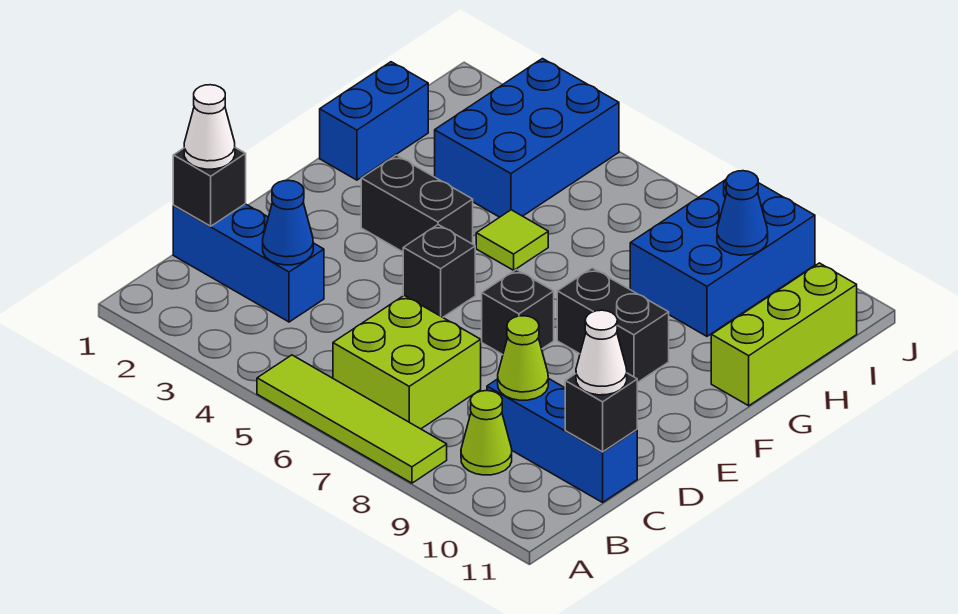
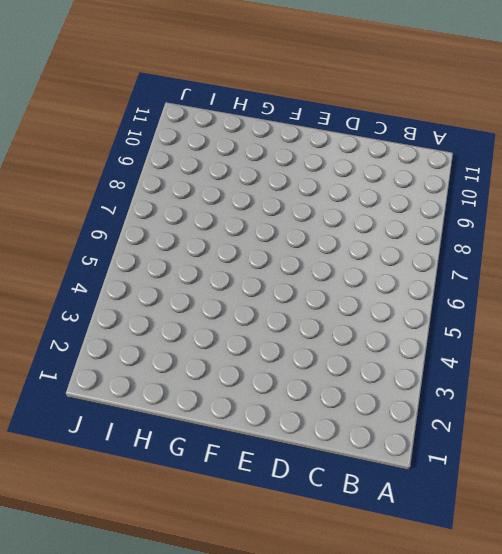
none -> lime 1x4 tile [257,355,447,483]
none -> lime 2x2 brick [333,295,481,429]
none -> lime 1x1 cone [461,391,512,475]

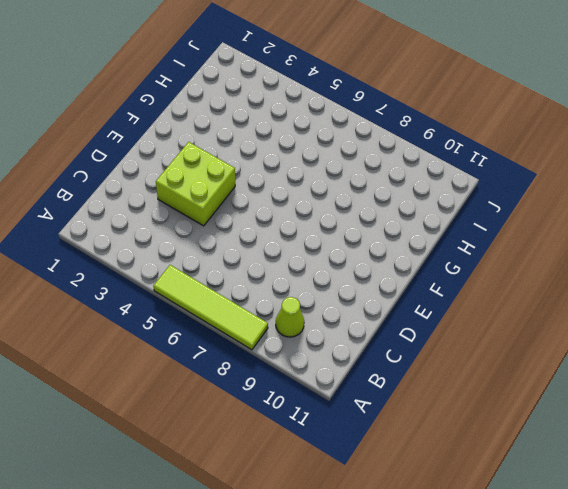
lime 2x2 brick [156,142,235,226] -> lime 2x2 brick moved to [333,295,481,429]
none -> blue 1x3 brick [173,204,324,322]
none -> blue 1x3 brick [487,378,637,502]
none -> black 1x1 brick [403,225,475,317]

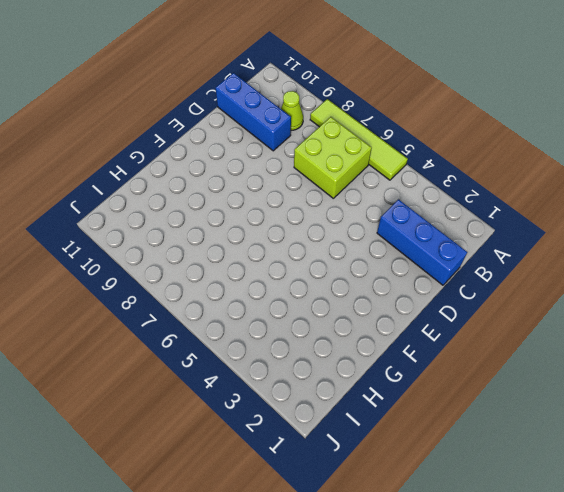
none -> black 1x1 brick [403,225,475,317]
none -> black 1x1 brick [482,270,554,355]
none -> black 1x2 brick [361,155,473,252]

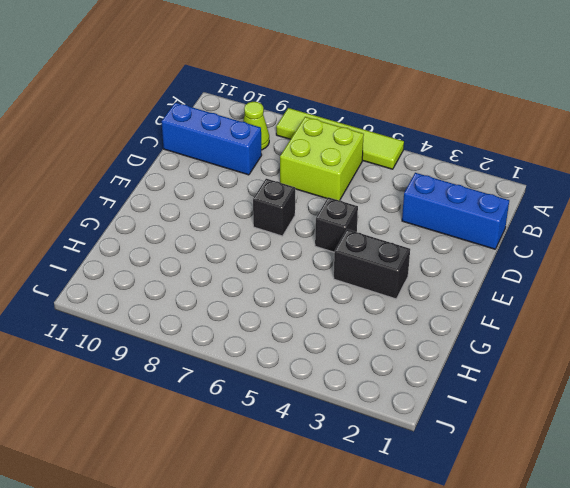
none -> black 1x2 brick [557,268,669,383]
none -> blue 1x2 brick [320,62,428,180]
none -> lime 1x1 tile [476,210,548,270]

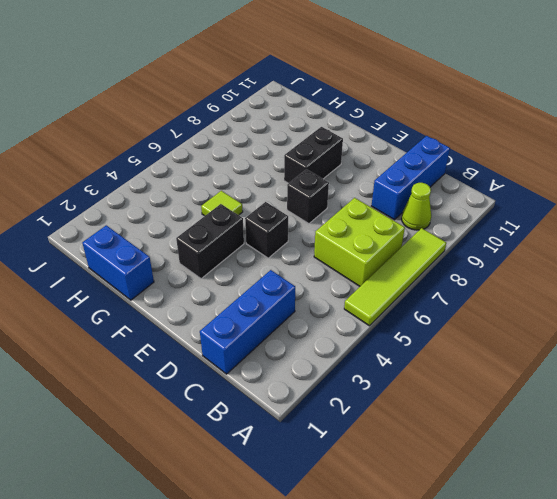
none -> lime 1x3 brick [711,263,857,406]
none -> blue 2x3 brick [435,59,619,217]
none -> blue 2x3 brick [630,179,815,336]

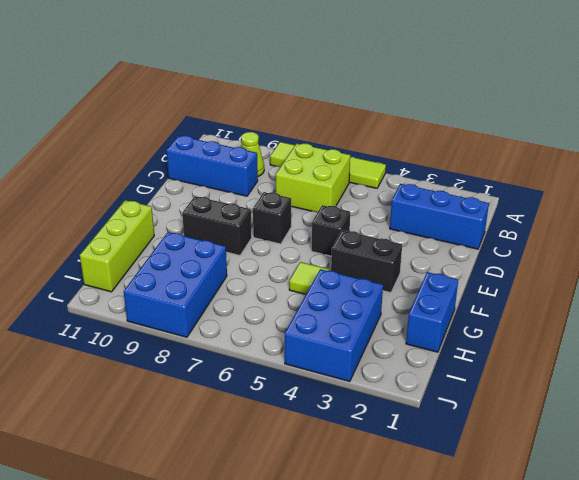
none -> black 1x1 brick [173,148,246,226]
none -> blue 1x1 cone [263,180,313,265]
none -> lime 1x1 cone [498,316,548,400]

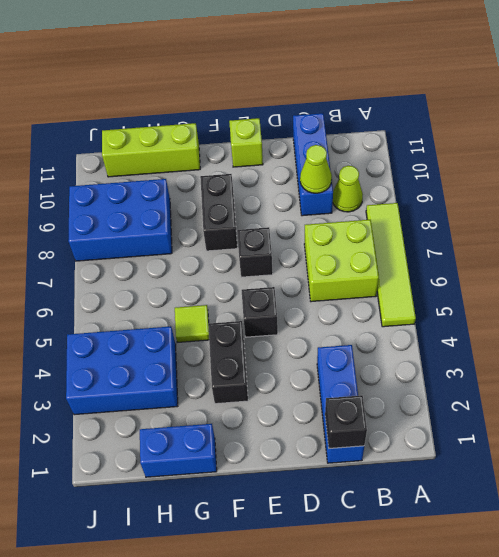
lime 1x1 brick [229,118,263,167] -> none
none -> blue 1x1 cone [263,180,313,265]
none -> black 1x1 brick [565,373,637,452]
none -> blue 1x1 cone [717,171,768,255]

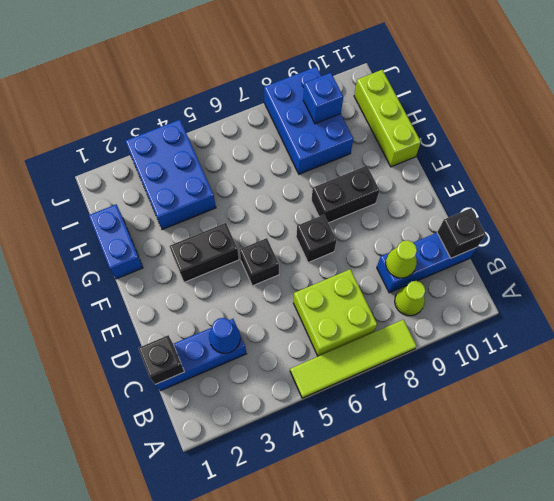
blue 1x1 brick [303,73,343,124] -> blue 1x1 cone [717,171,768,255]
none -> lime 1x1 tile [476,210,548,270]
none -> white 1x1 cone [184,85,235,169]
none -> white 1x1 cone [576,310,627,395]

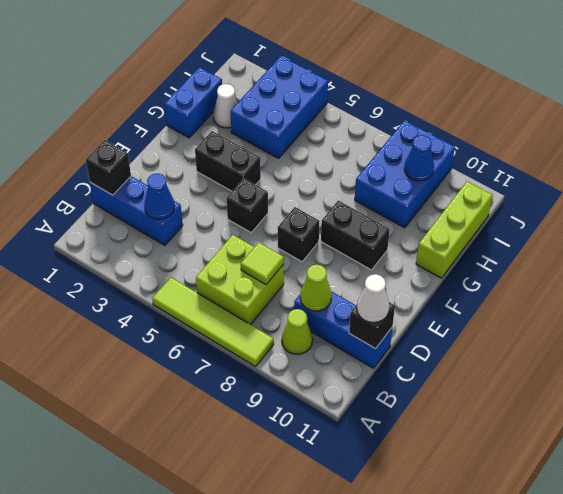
lime 1x1 tile [241,242,284,284] -> lime 1x1 tile moved to [476,210,548,270]
white 1x1 cone [213,84,237,128] -> white 1x1 cone moved to [184,85,235,169]

